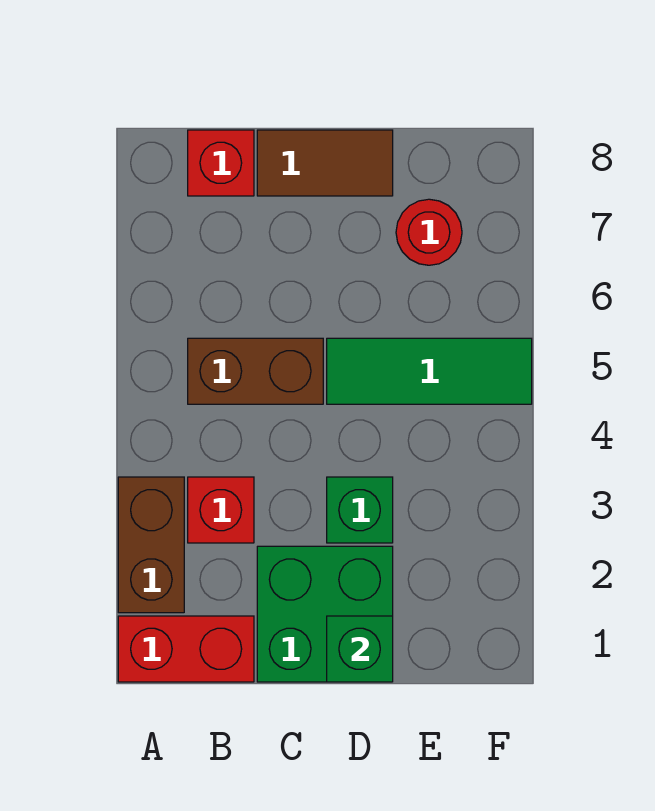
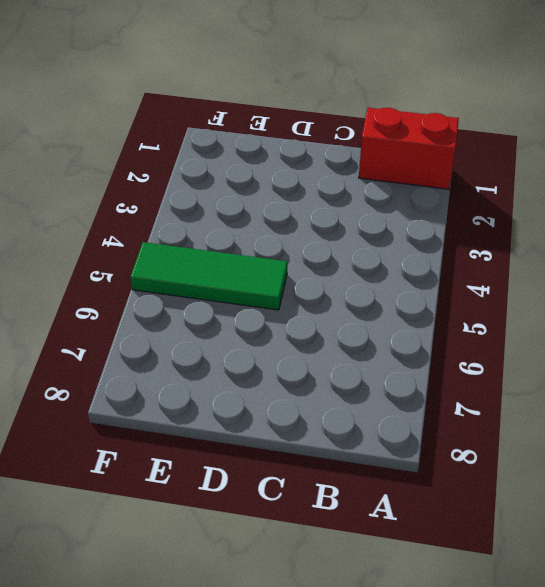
none -> brown 1x2 brick [118,477,184,613]
none -> red 1x1 brick [188,477,254,543]

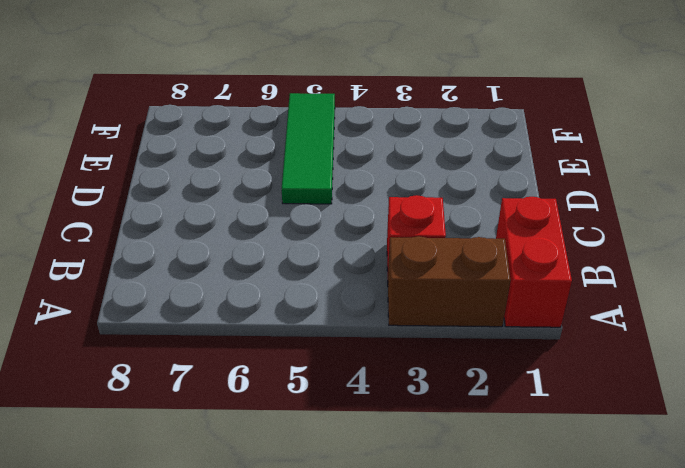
none -> brown 1x2 brick [188,338,323,404]
none -> red 1x1 brick [188,130,254,196]

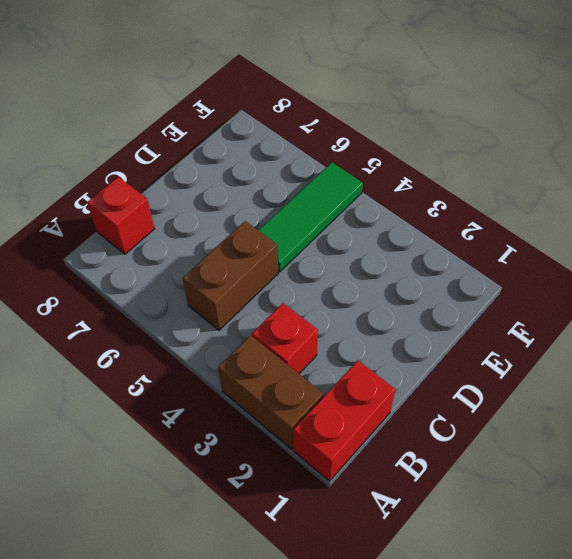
none -> green 2x2 brick [257,546,393,682]
none -> brown 1x2 tile [257,130,393,196]

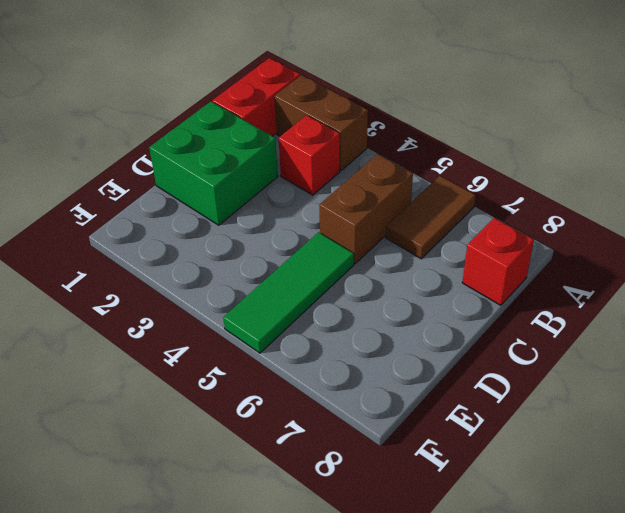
brown 1x2 tile [386,176,476,259] -> brown 1x2 tile moved to [257,130,393,196]
none -> green 1x1 brick [327,477,393,543]
none -> red 1x1 round brick [396,199,462,265]

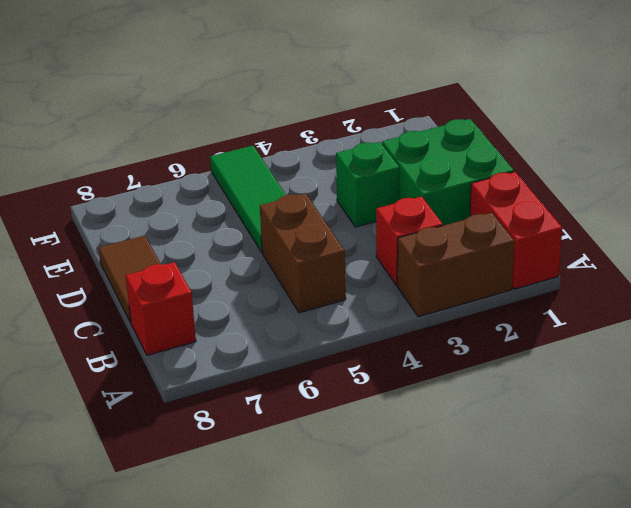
none -> red 1x1 round brick [396,199,462,265]
none -> green 1x1 brick [327,616,393,682]

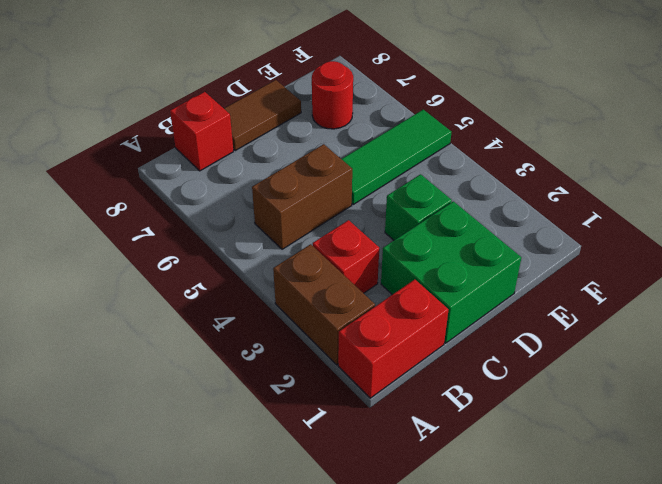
none -> green 1x1 brick [327,616,393,682]

